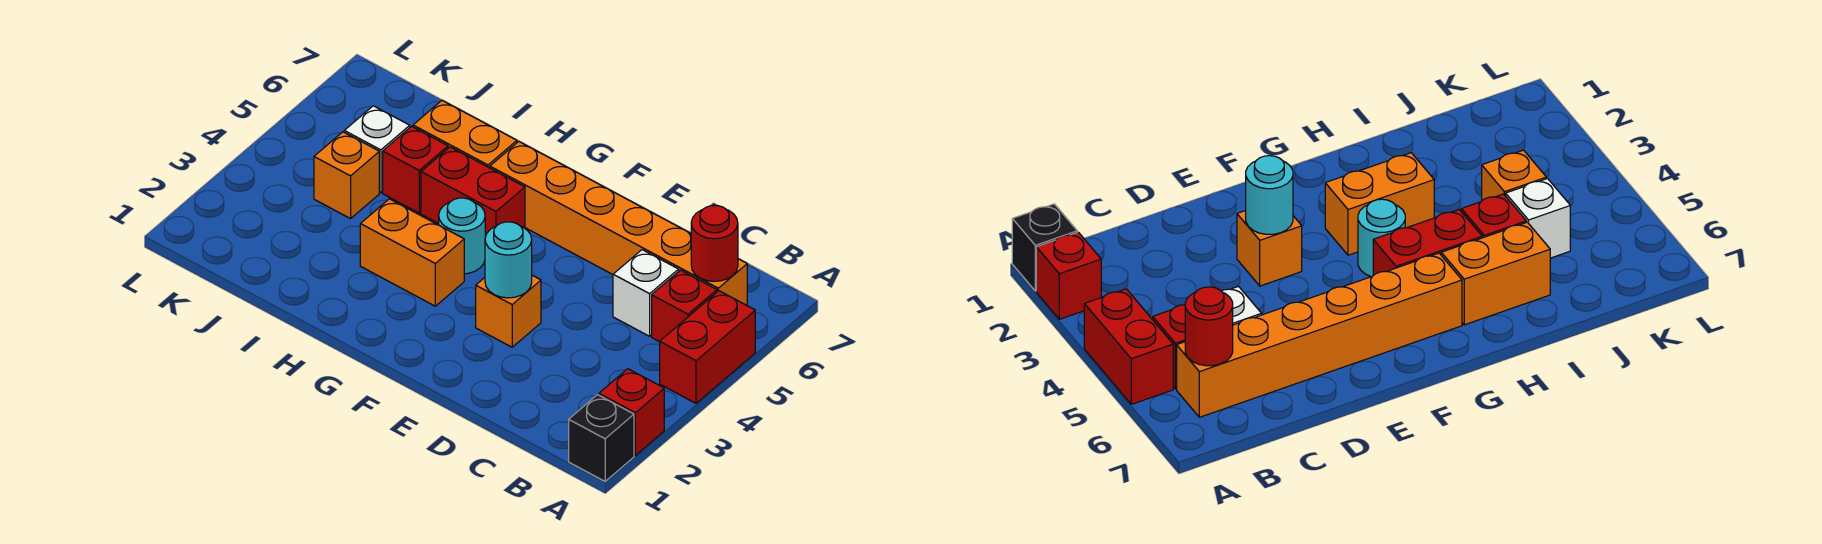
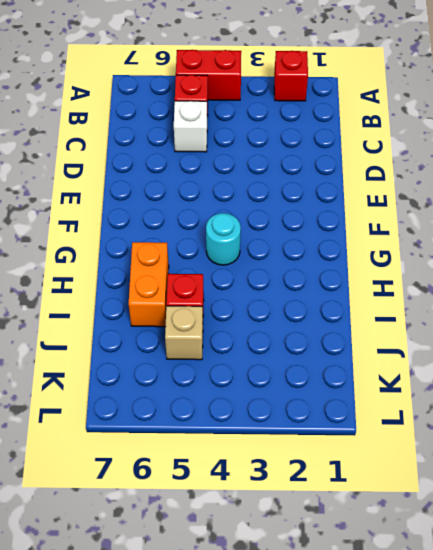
tan 1x1 brick [165,306,203,360] -> white 1x1 brick [344,106,410,193]
none -> black 1x1 brick [569,395,634,481]
none -> orange 1x6 brick [490,142,747,305]
none -> orange 1x1 brick [476,275,541,347]

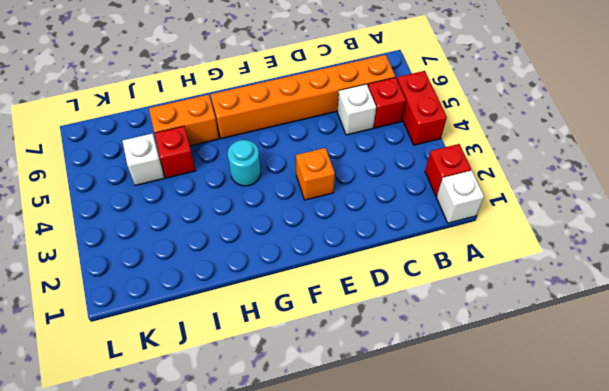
white 1x1 brick [436,170,484,223] -> black 1x1 brick [569,395,634,481]
none -> orange 1x2 brick [360,199,464,306]
none -> red 1x2 brick [421,147,525,237]
none -> orange 1x1 brick [314,132,379,219]

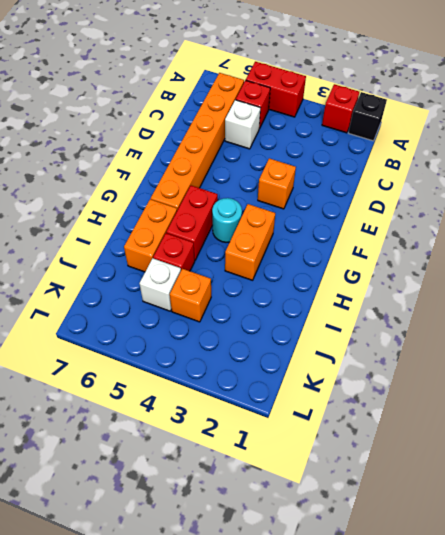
none -> red 1x1 round brick [691,206,738,281]
none -> cyan 1x1 round brick [485,222,532,298]

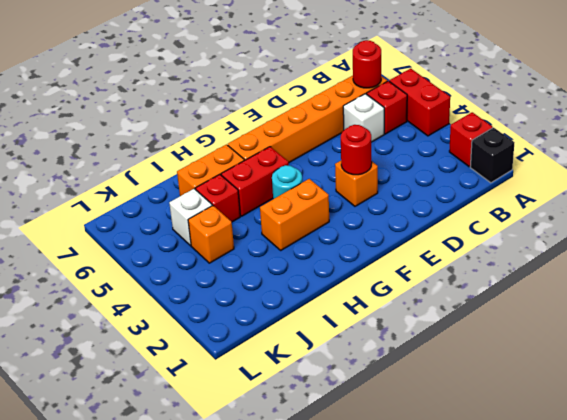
red 1x1 round brick [341,125,372,175] -> cyan 1x1 round brick [485,222,532,298]

